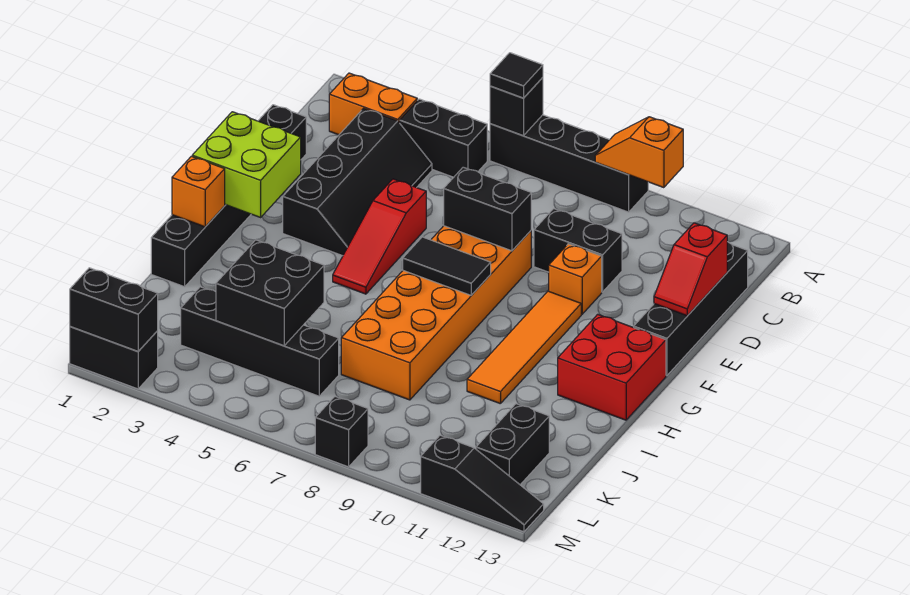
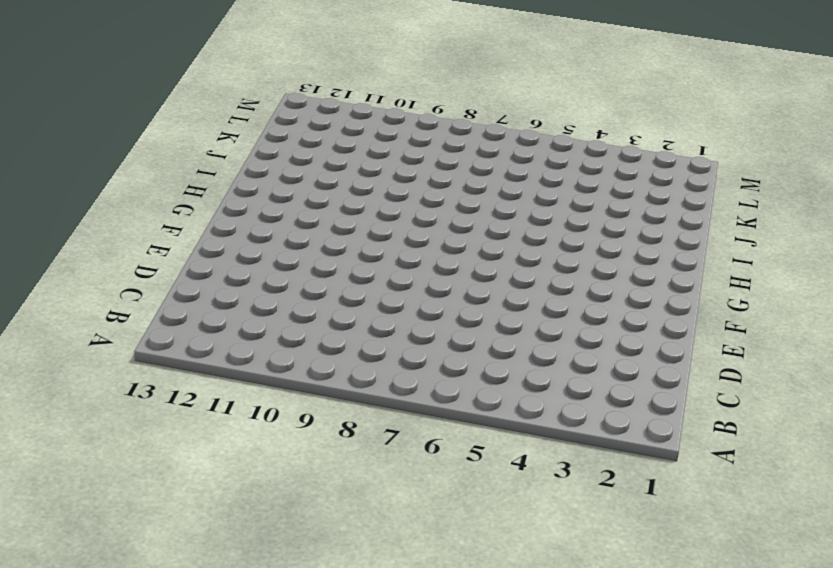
none -> black 1x4 brick [490,115,648,212]
none -> orange 1x2 brick [329,73,417,135]
none -> black 1x2 brick [400,99,487,177]

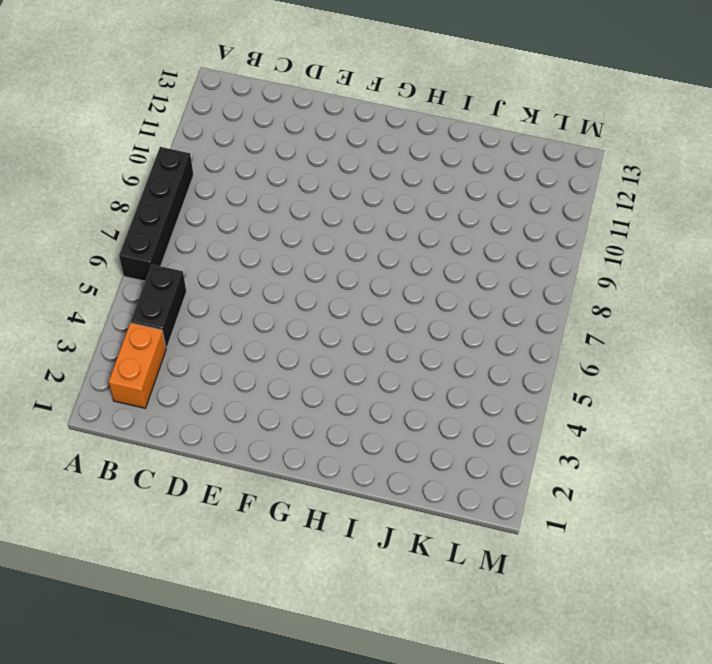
none -> black 2x4 slope [283,108,432,256]
none -> black 1x4 brick [634,242,748,376]
none -> black 1x6 brick [151,105,306,287]

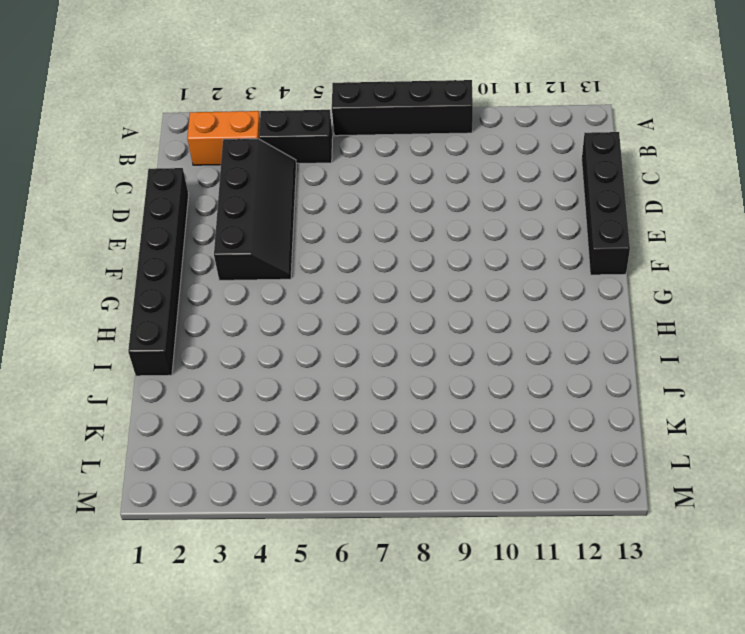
none -> black 1x2 brick [534,209,622,292]
none -> red 1x3 slope [333,179,426,294]
none -> orange 2x6 brick [341,226,531,400]

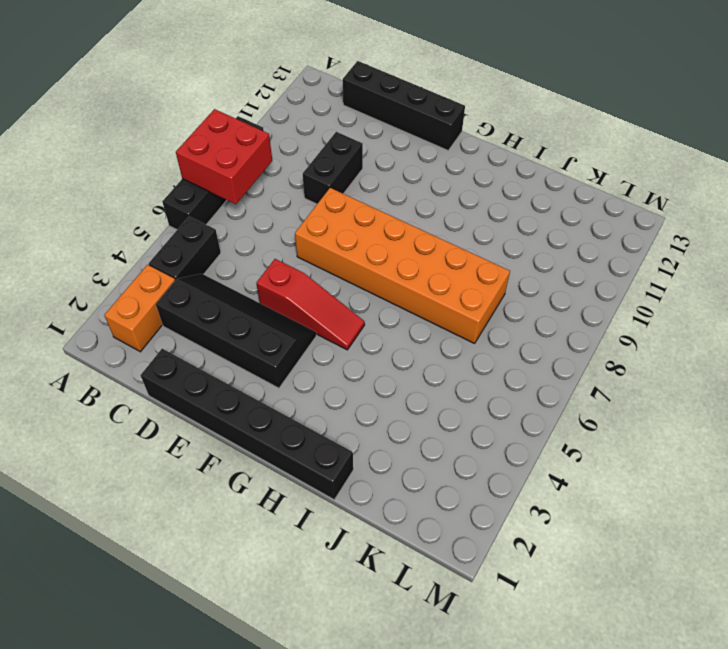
red 2x2 brick [176,109,272,204] -> red 2x2 brick moved to [558,314,666,420]
none -> orange 1x1 brick [549,244,602,314]
none -> orange 1x4 tile [467,291,581,404]
none -> black 1x4 brick [181,287,339,396]

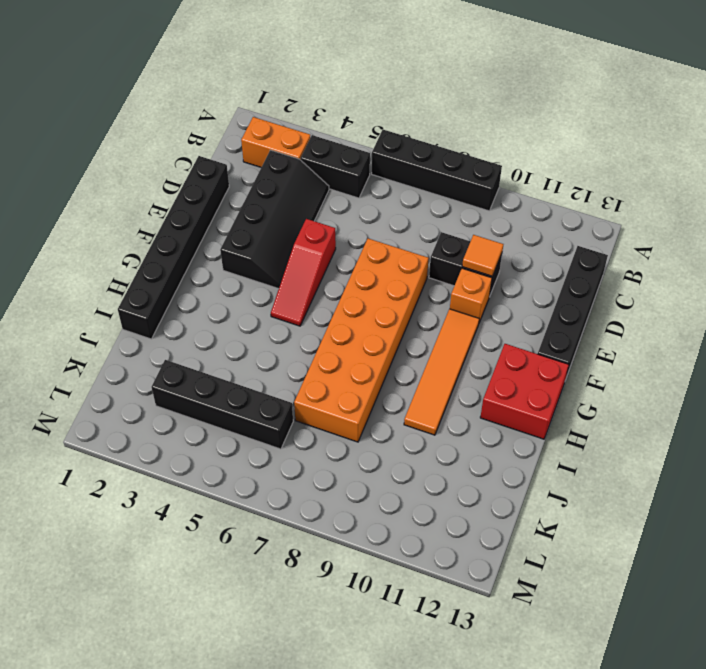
orange 1x1 tile [462,235,503,276] -> none
none -> black 1x2 brick [476,404,549,485]
none -> black 1x2 brick [70,326,158,389]
none -> black 1x1 brick [315,397,368,467]

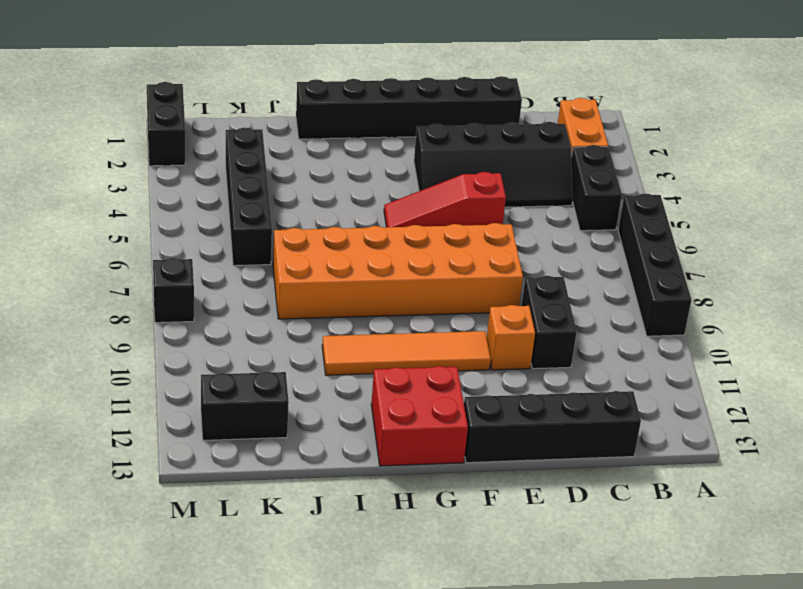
none -> black 1x3 slope [421,435,544,532]
none -> black 1x1 brick [490,77,543,136]
none -> orange 1x2 slope [595,117,683,188]

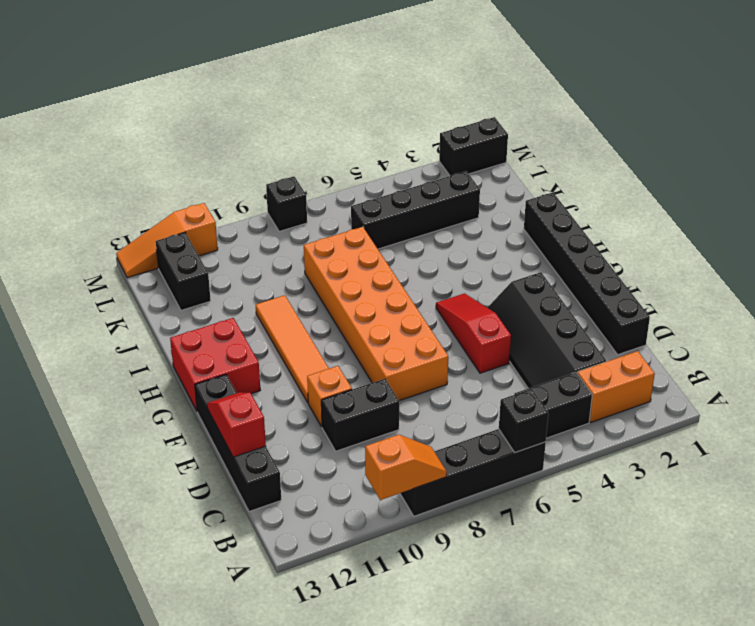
orange 1x3 slope [116,203,218,278] -> black 1x3 slope [421,435,544,532]
none -> black 1x2 brick [444,167,531,251]
none -> lime 2x2 brick [192,112,301,217]
none -> black 1x2 tile [402,237,491,295]

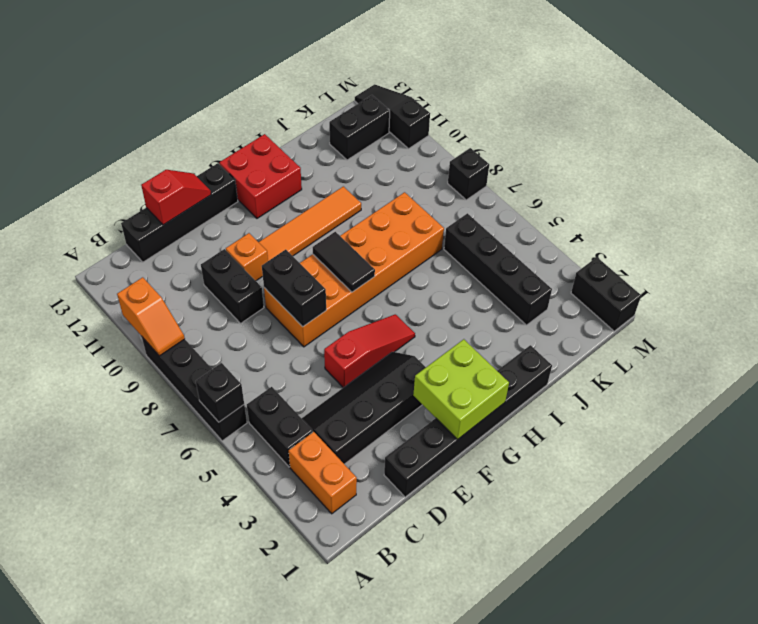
none -> orange 1x1 brick [172,156,225,227]
none -> black 2x2 brick [216,240,324,346]
none -> black 1x2 brick [70,268,158,351]

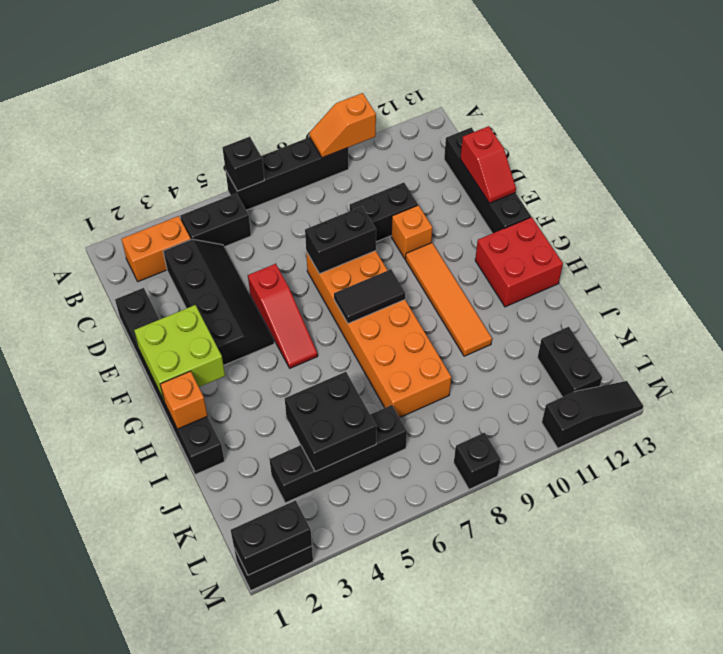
none -> black 1x1 tile [490,53,543,98]

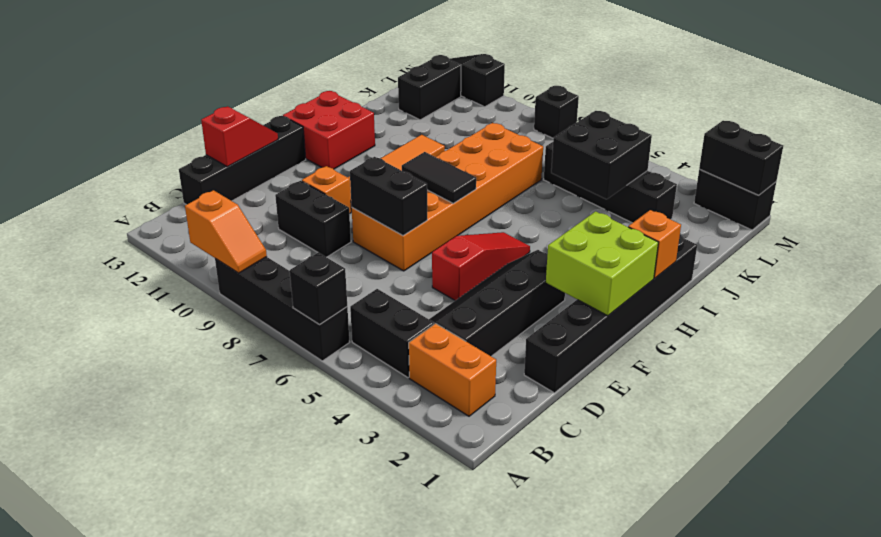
none -> black 1x1 tile [490,53,543,98]

